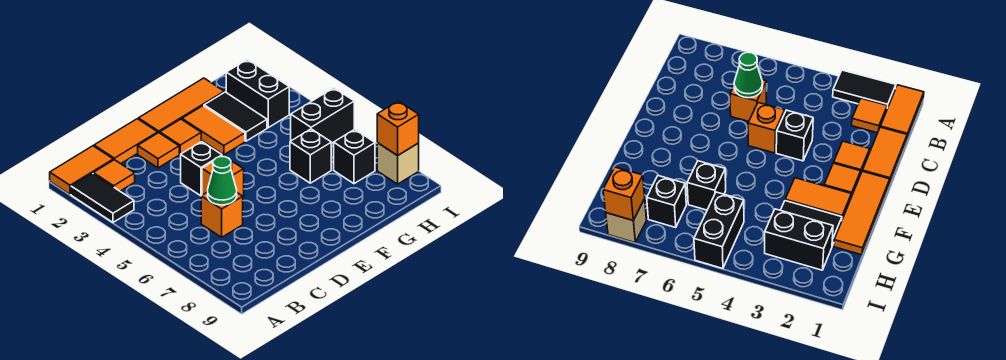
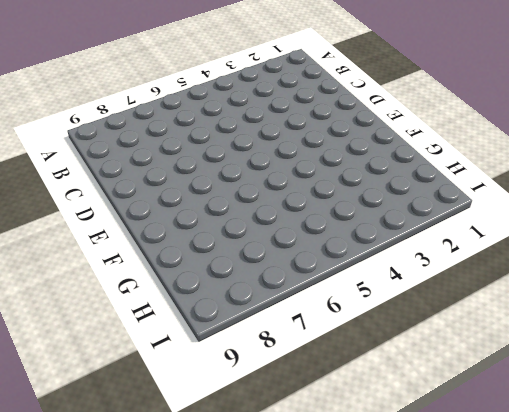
none -> orange 1x2 tile [50,146,113,194]
none -> black 1x2 tile [71,173,134,222]
none -> orange 1x1 tile [93,160,135,191]

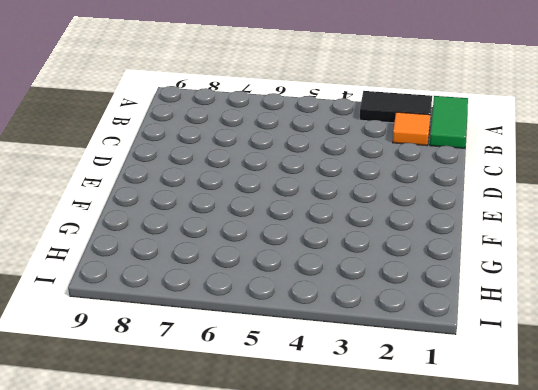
green 1x2 tile [430,96,468,148] -> orange 1x2 tile [50,146,113,194]
none -> orange 1x2 tile [94,119,158,164]
none -> orange 1x1 brick [201,192,243,237]
none -> orange 1x1 tile [138,133,179,168]

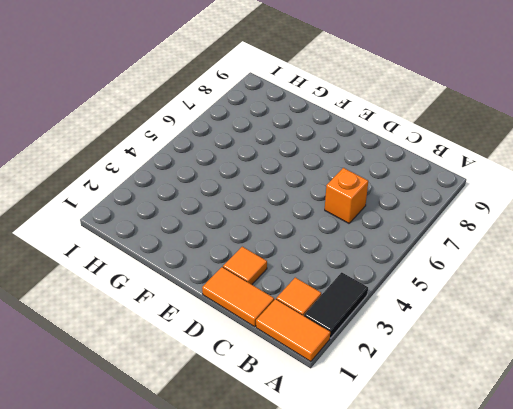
none -> black 1x1 brick [181,142,222,196]
none -> orange 1x1 brick [202,156,244,197]
none -> orange 1x3 tile [138,78,224,133]

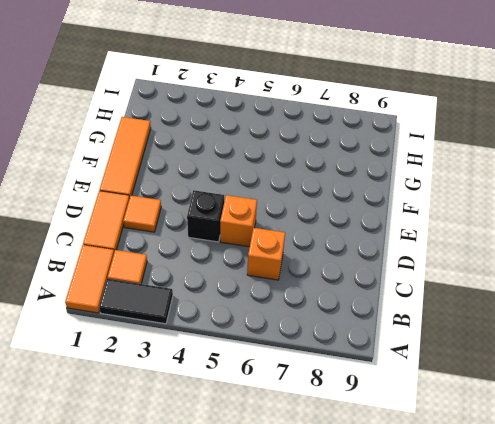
none -> orange 1x1 tile [160,119,201,154]
none -> orange 1x2 tile [182,106,245,155]
none -> black 1x2 tile [204,92,267,141]

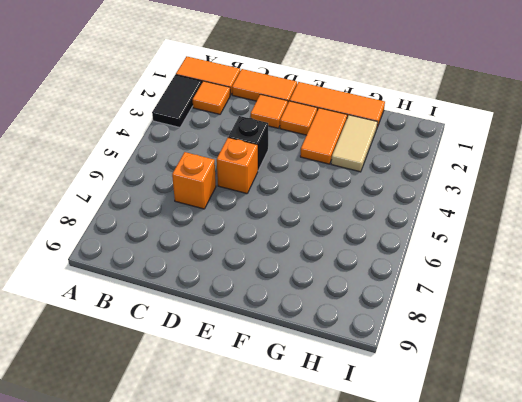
tan 1x2 tile [331,115,377,172] -> black 1x2 tile [204,92,267,141]
none -> black 1x1 brick [290,129,331,183]
none -> black 1x2 brick [226,59,289,128]
none -> black 1x2 brick [291,88,354,143]

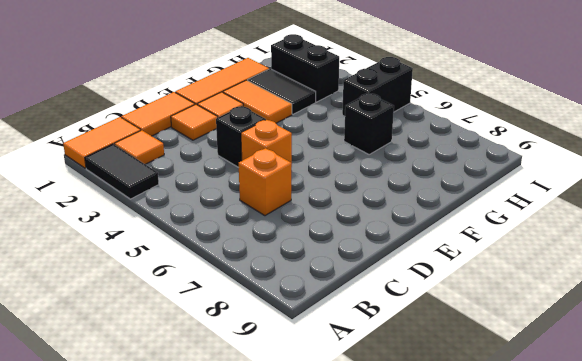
none -> black 1x1 brick [334,129,375,184]
none -> tan 1x1 brick [377,143,419,184]
none -> green 1x1 cone [208,157,237,205]

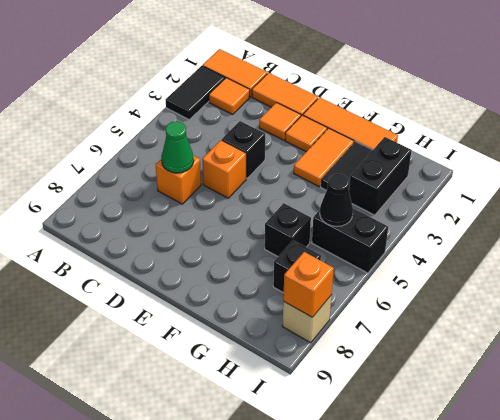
black 1x1 cone [320,174,353,226] -> none

